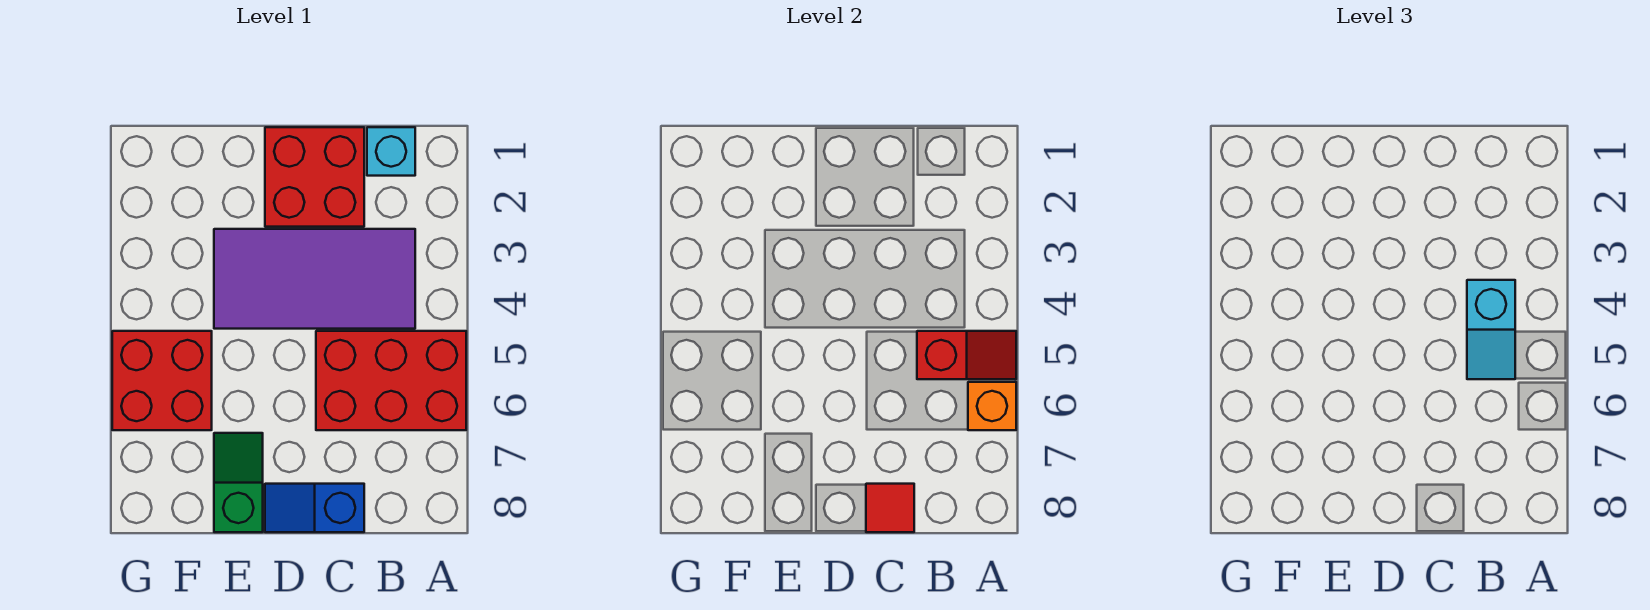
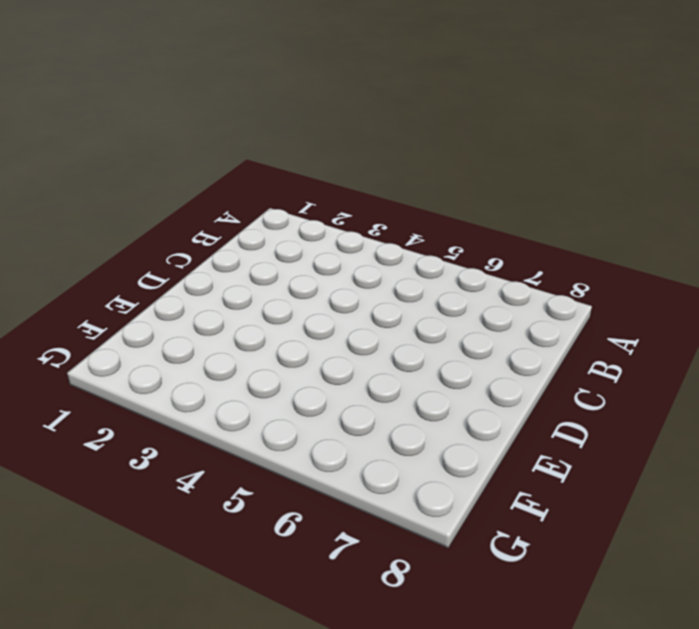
none -> red 2x3 brick [316,331,466,430]
none -> cyan 1x1 brick [367,127,415,176]

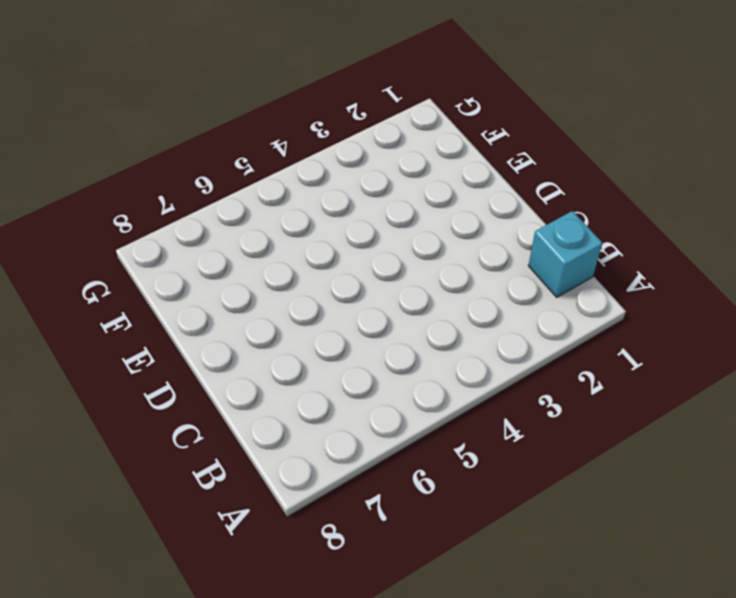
none -> red 2x3 brick [316,331,466,430]
none -> purple 2x4 tile [214,229,415,329]

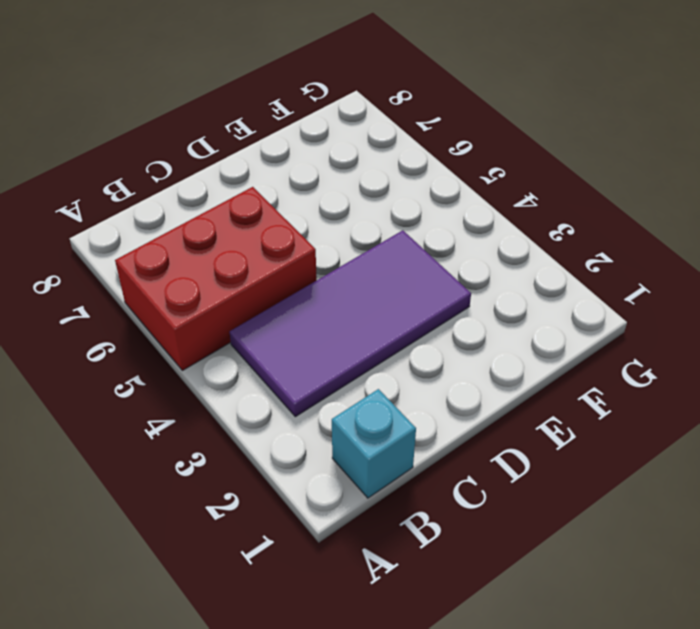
none -> red 2x2 brick [265,127,364,227]
none -> blue 1x2 slope [265,484,364,532]

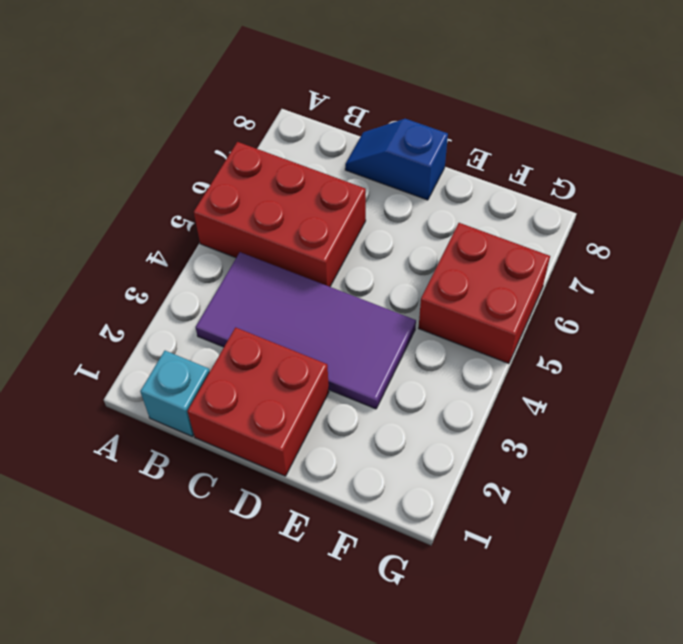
blue 1x2 slope [345,119,448,200] -> blue 1x2 slope turned to [265,484,364,532]
none -> green 1x2 slope [214,433,263,532]
none -> red 1x2 slope [917,331,1016,379]

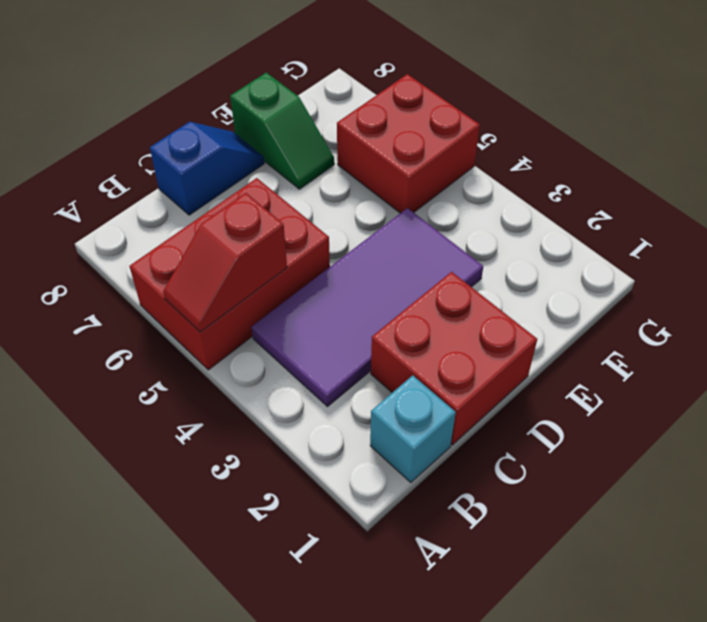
none -> orange 1x1 brick [968,382,1016,430]
none -> red 1x1 tile [866,484,914,532]

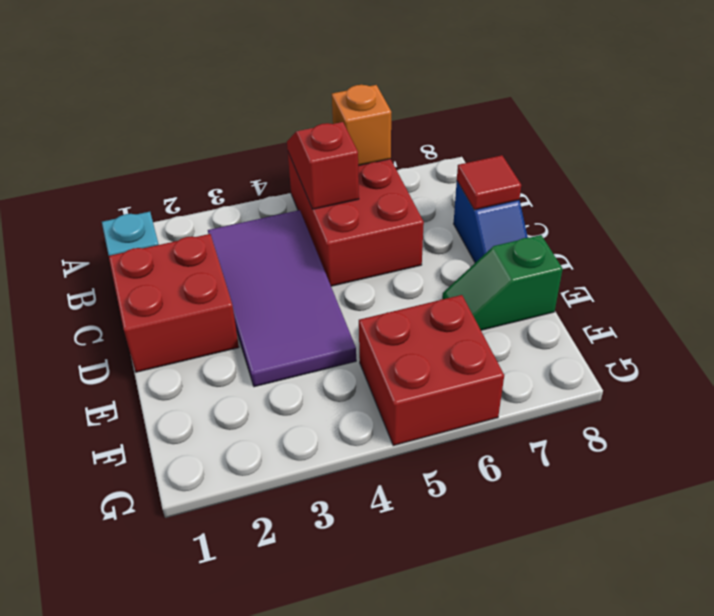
none -> cyan 1x2 slope [1467,280,1515,379]

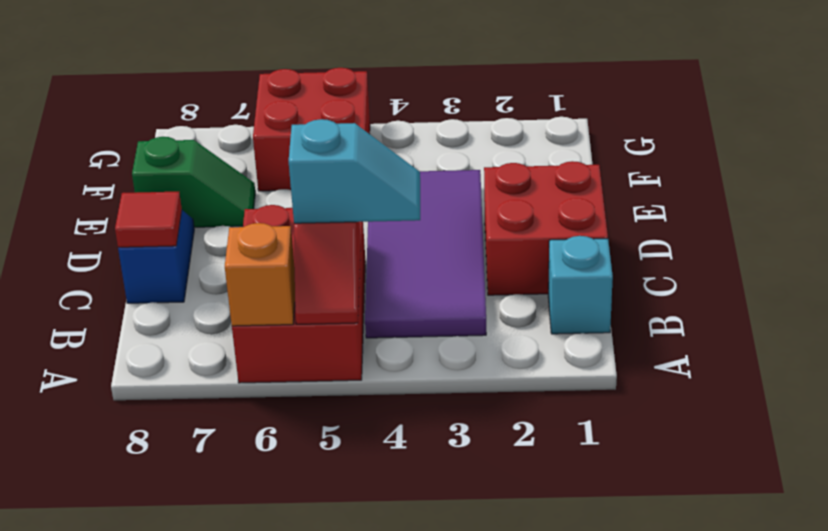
cyan 1x2 slope [289,119,420,223] -> cyan 1x2 slope turned to [1467,280,1515,379]

